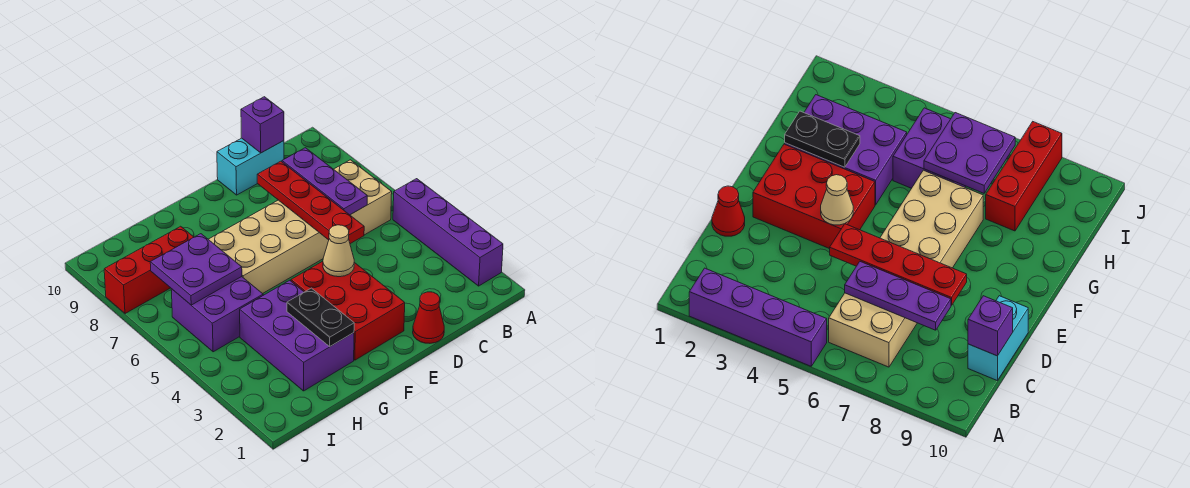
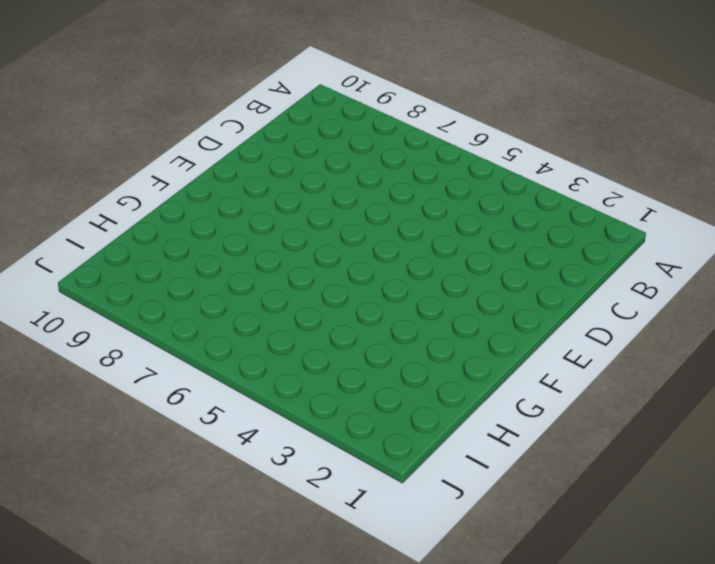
none -> purple 1x4 brick [393,179,503,286]
none -> tan 2x6 brick [208,160,392,294]
none -> cyan 1x2 brick [217,138,284,195]

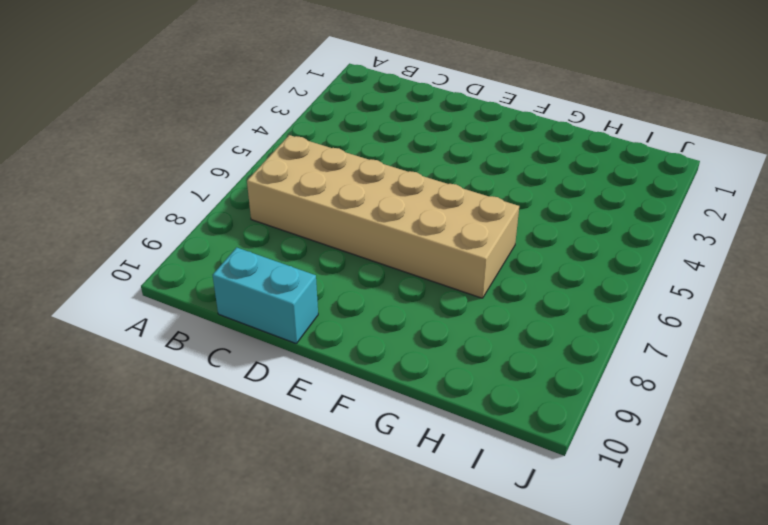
none -> purple 1x4 brick [393,179,503,286]
none -> red 1x1 cone [413,292,444,343]
none -> red 2x3 brick [291,261,405,360]

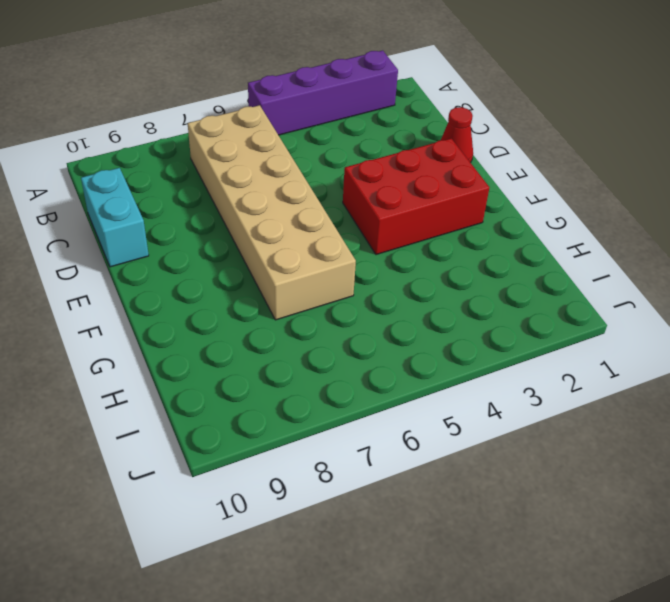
none -> purple 2x3 brick [240,280,354,391]
none -> purple 2x2 brick [171,277,263,352]
none -> red 1x3 brick [104,226,194,314]

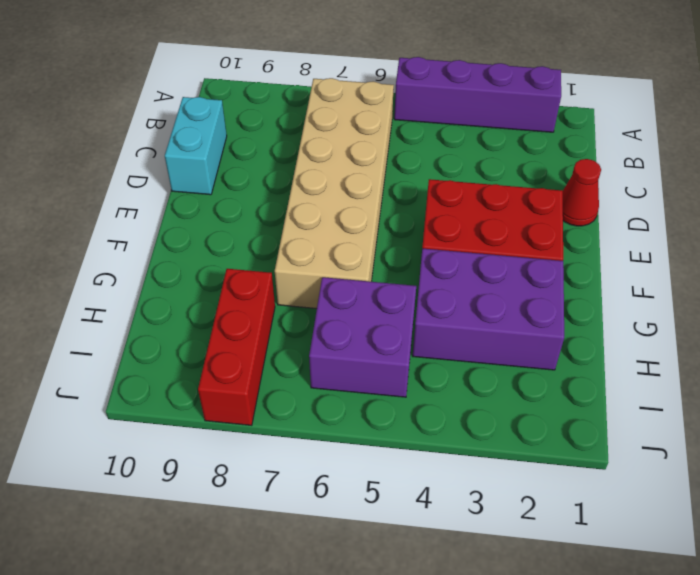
none -> purple 1x3 plate [282,148,367,215]
none -> purple 1x1 brick [241,97,284,153]
none -> red 1x4 plate [257,161,364,244]

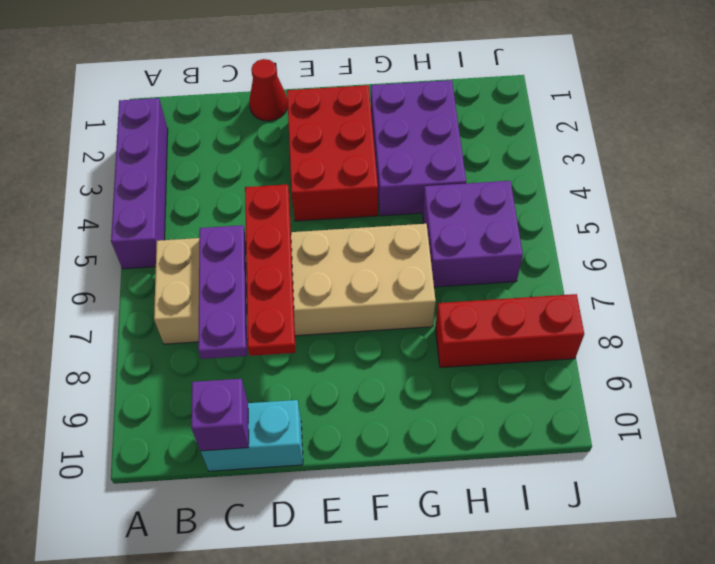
none -> tan 1x1 cone [323,225,354,277]
none -> black 1x2 plate [287,288,354,346]
none -> purple 2x2 plate [150,234,242,305]

